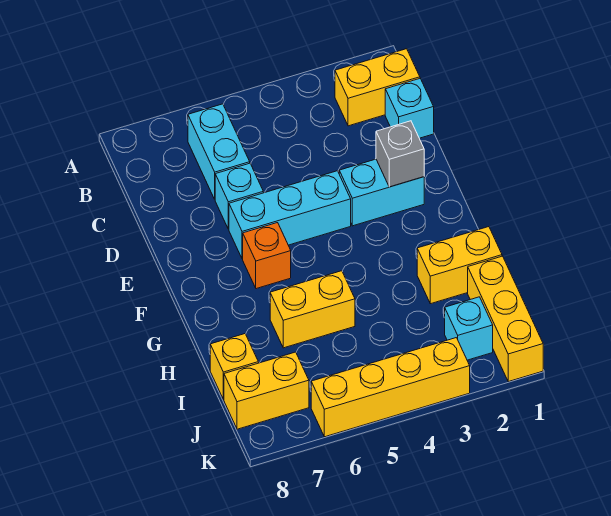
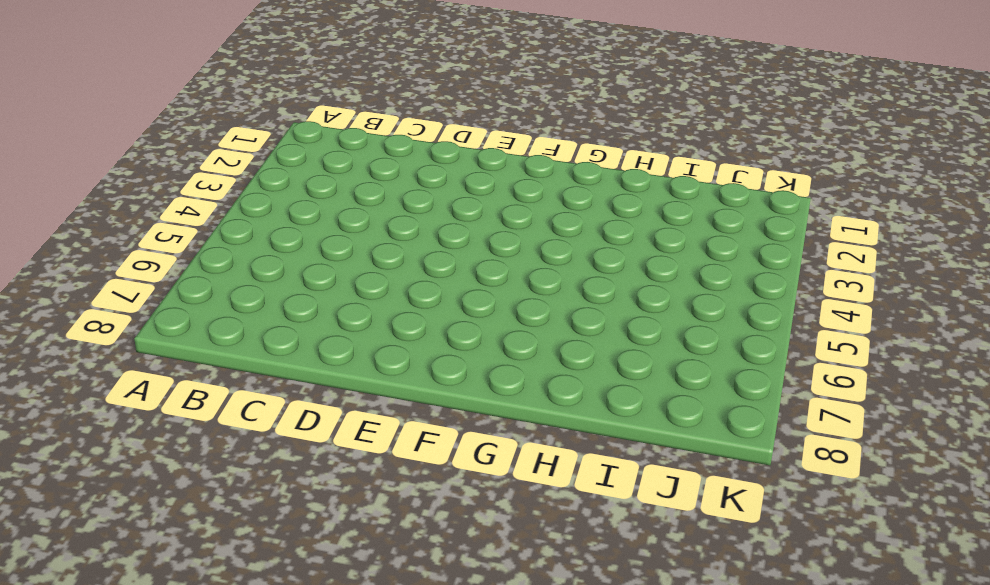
none -> yellow 1x2 brick [335,49,420,126]
none -> cyan 1x2 brick [188,104,250,199]
none -> cyan 1x1 brick [385,79,434,138]

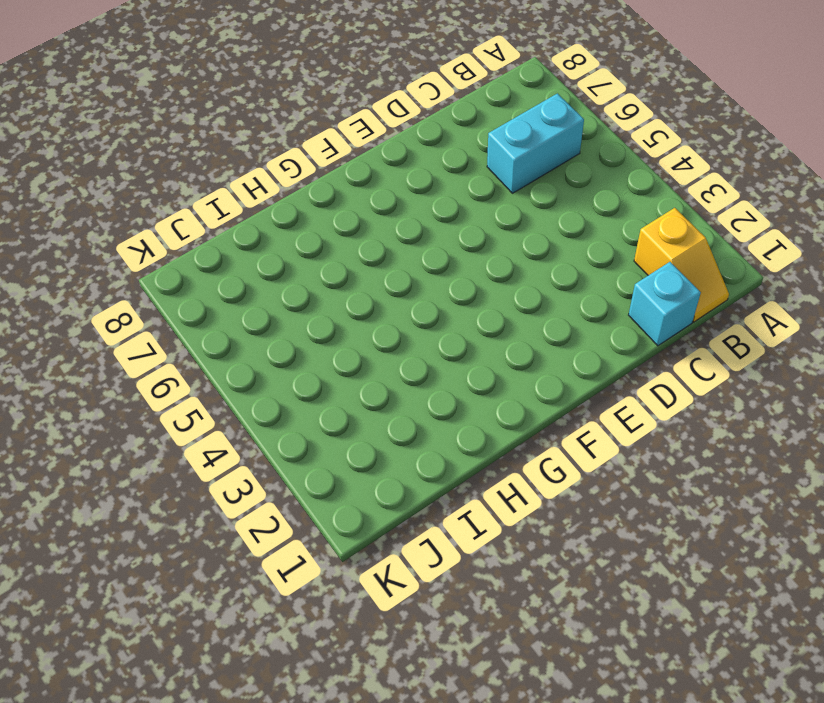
yellow 1x2 slope [634,208,729,322] -> yellow 1x2 brick [335,49,420,126]
none -> cyan 1x1 brick [215,163,263,229]
none -> cyan 1x2 brick [339,159,424,226]
none -> cyan 1x3 brick [229,171,351,259]

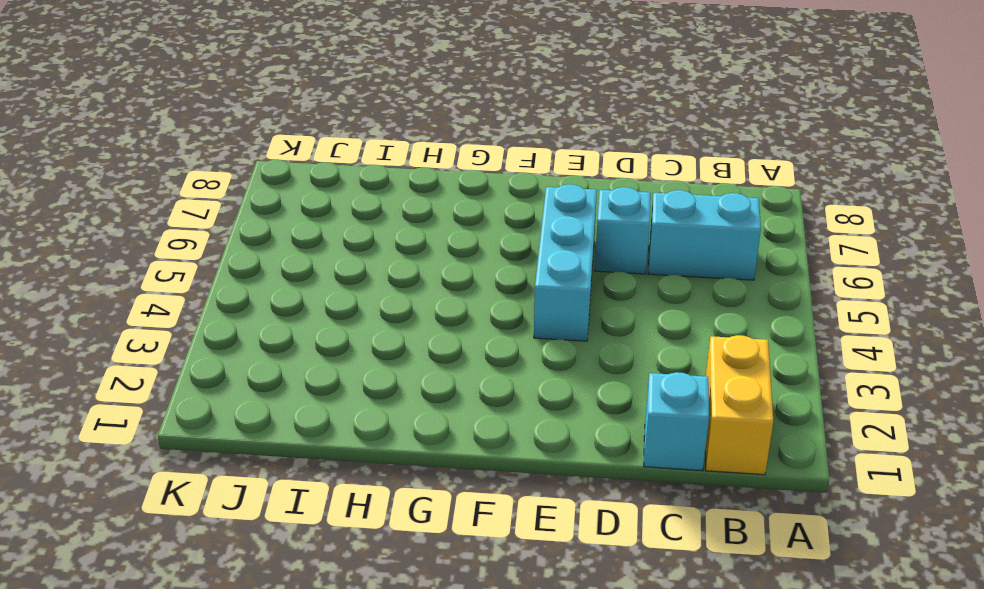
none -> cyan 1x2 brick [339,159,424,226]
none -> orange 1x1 brick [243,223,291,289]
none -> yellow 1x2 brick [417,227,502,304]

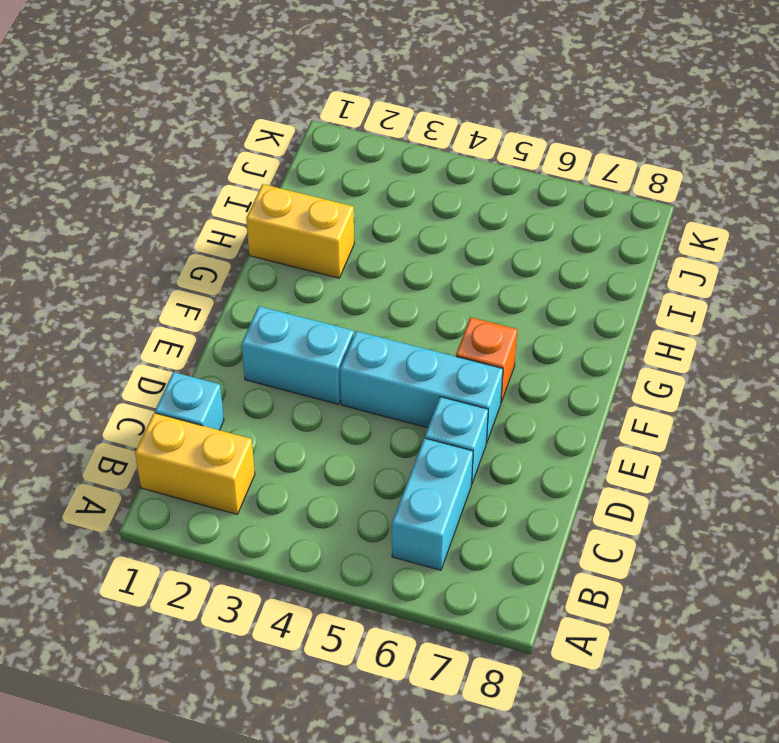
none -> yellow 1x2 brick [270,271,355,348]
none -> yellow 1x3 brick [468,256,543,382]
none -> yellow 1x1 brick [210,334,258,400]

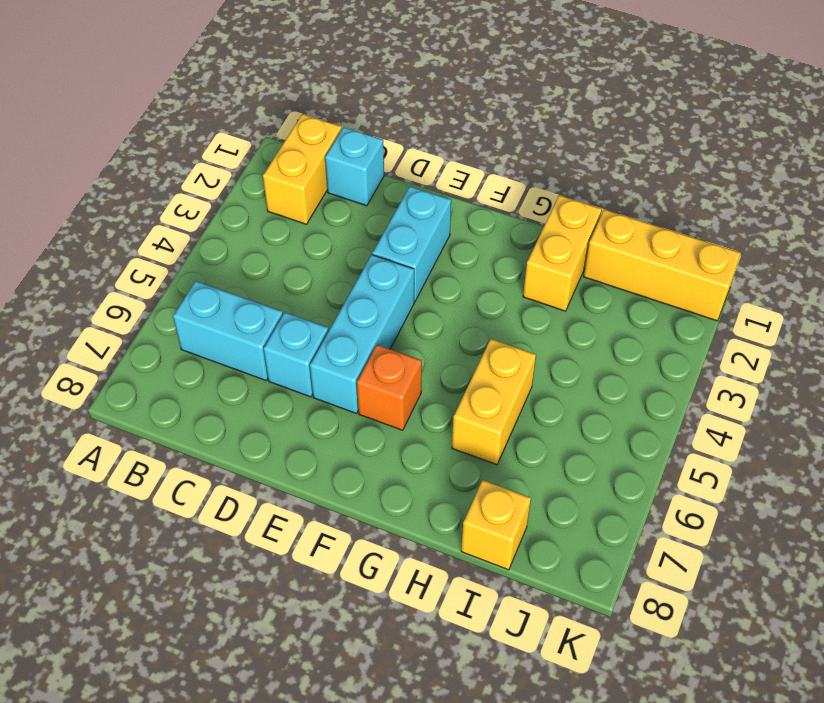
none -> cyan 1x1 brick [445,297,493,360]
none -> yellow 1x2 brick [224,352,309,429]
none -> yellow 1x4 brick [311,338,470,437]

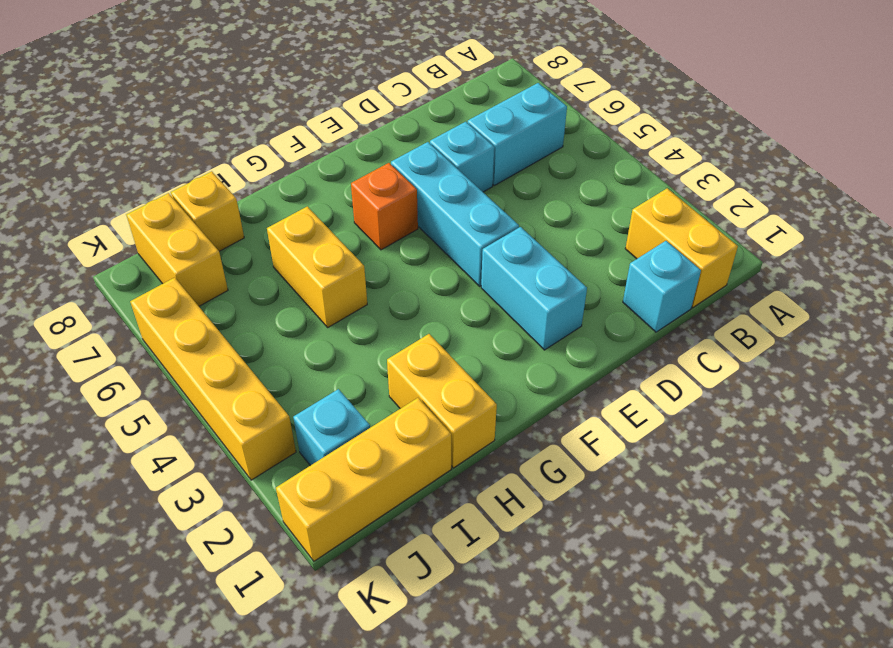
none -> grey 1x1 brick [376,121,424,187]

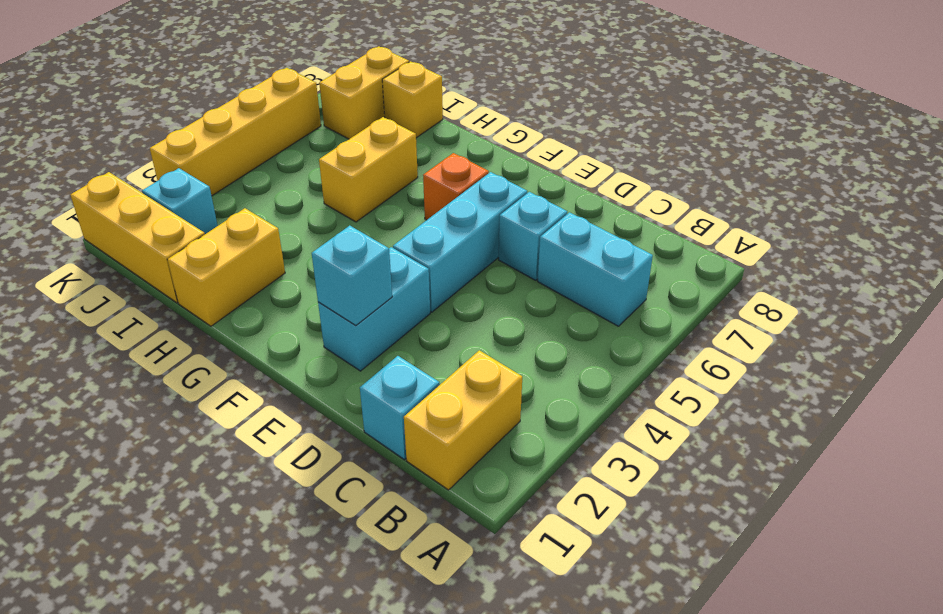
cyan 1x1 brick [312,226,392,326] -> grey 1x1 brick [376,121,424,187]

